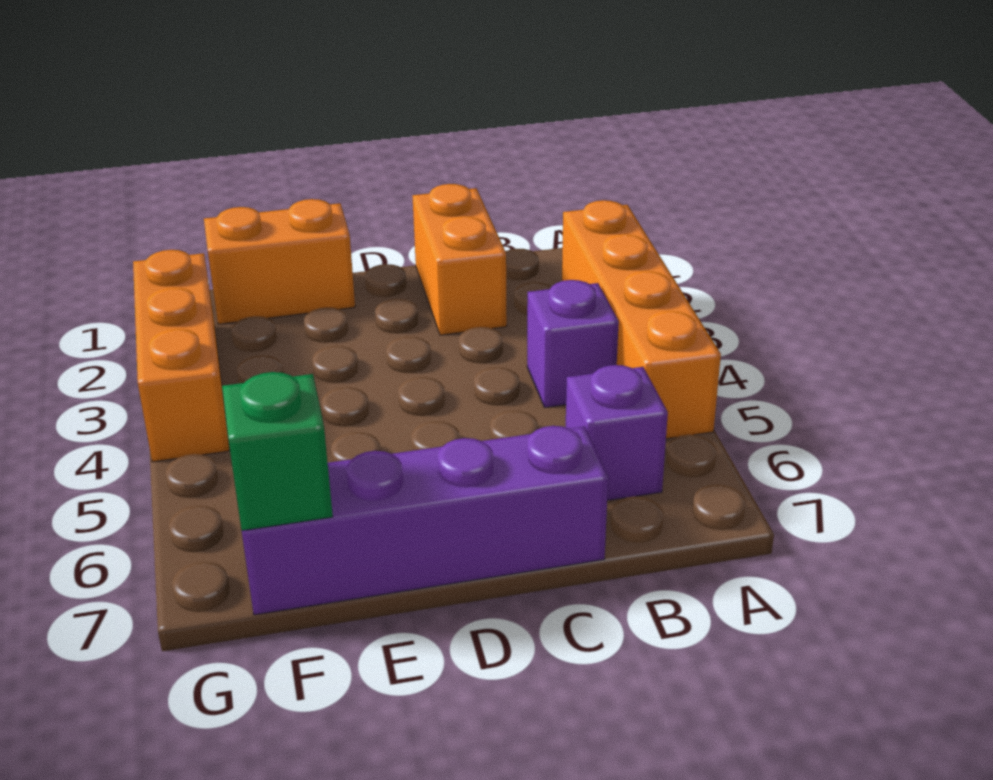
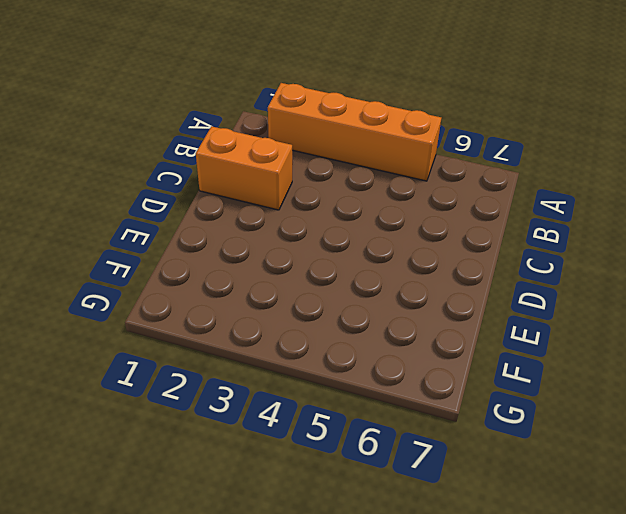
none -> purple 1x1 brick [527,280,619,407]
none -> purple 1x1 brick [566,365,668,500]

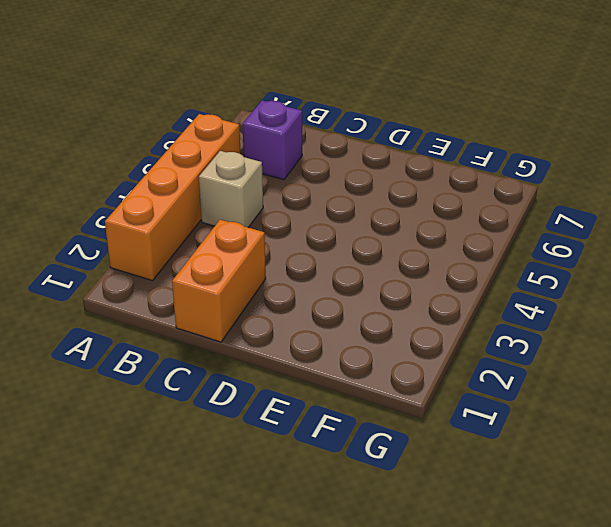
tan 1x1 brick [199,151,263,227] -> purple 1x1 brick [527,280,619,407]
none -> purple 1x4 brick [242,426,608,615]
none -> orange 1x2 brick [204,199,355,324]

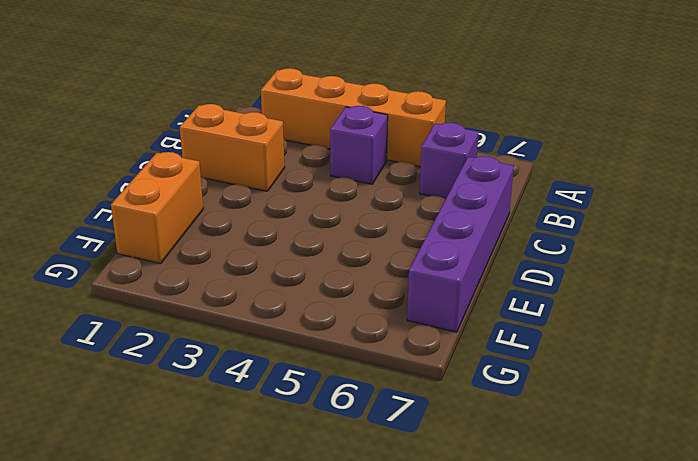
none -> orange 1x3 brick [133,250,230,462]
none -> green 1x1 brick [222,372,333,531]

